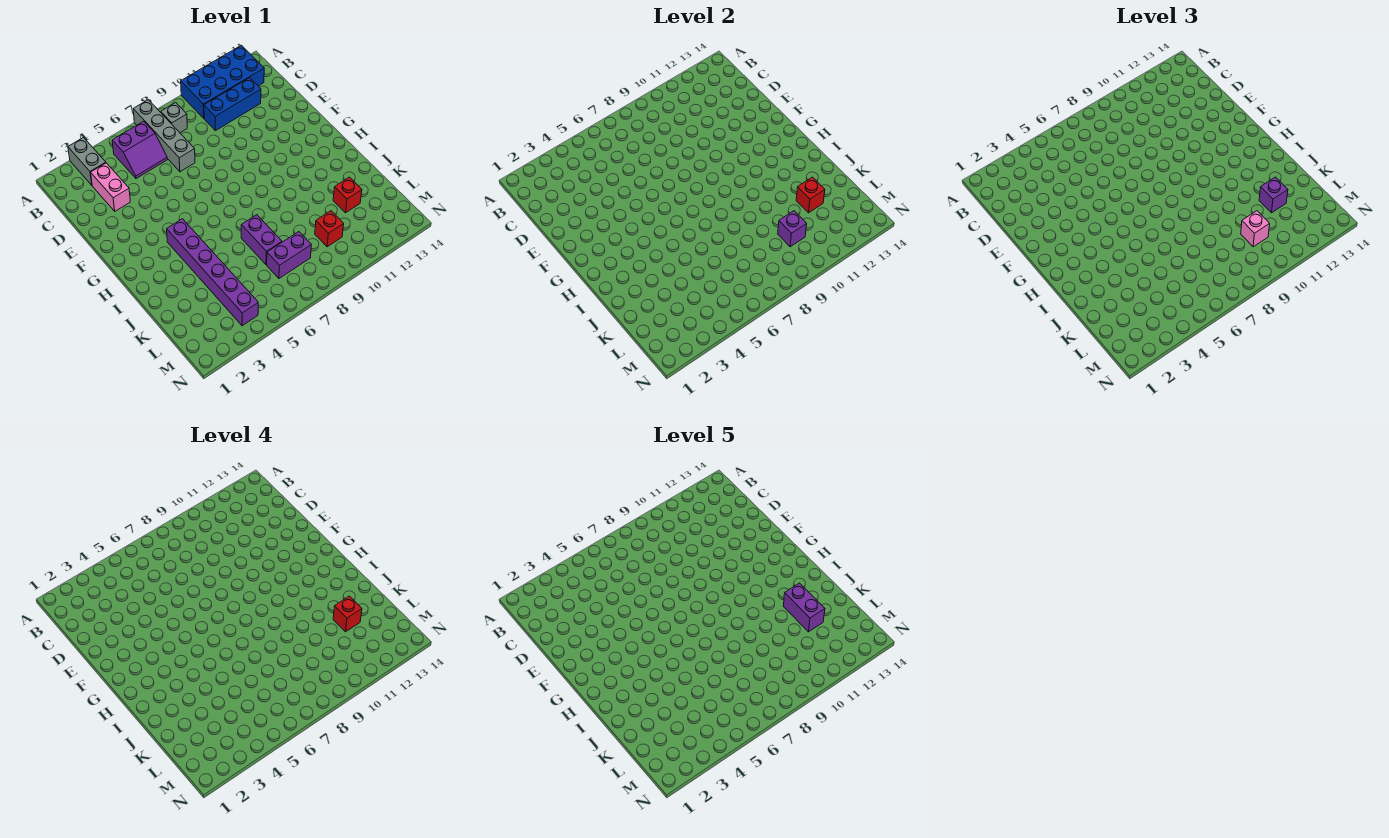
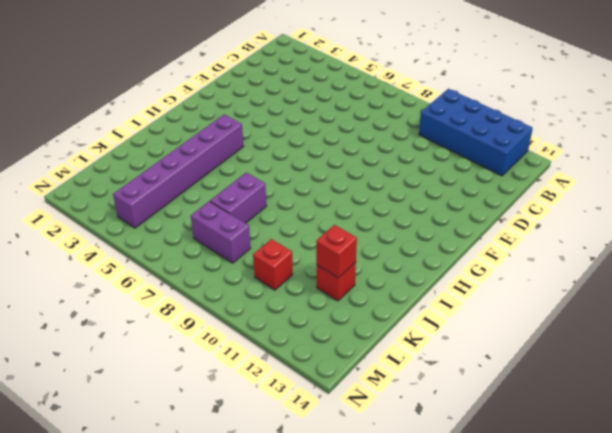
none -> grey 1x2 brick [68,138,106,185]
none -> grey 1x4 brick [133,100,195,172]
none -> purple 2x2 slope [112,121,167,179]

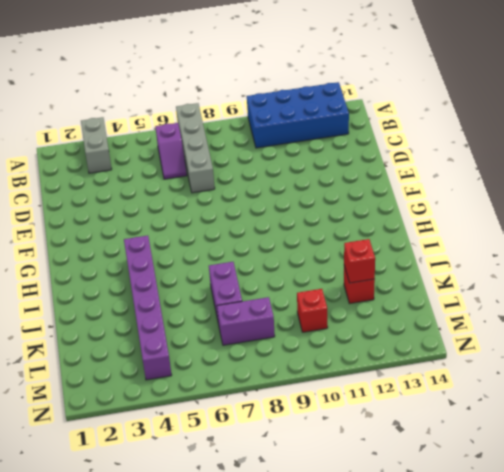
purple 1x2 slope [155,123,187,179] -> purple 2x2 slope [112,121,167,179]
none -> grey 1x1 brick [161,103,187,133]
none -> pink 1x2 brick [91,163,130,211]
none -> blue 1x3 brick [204,78,261,131]

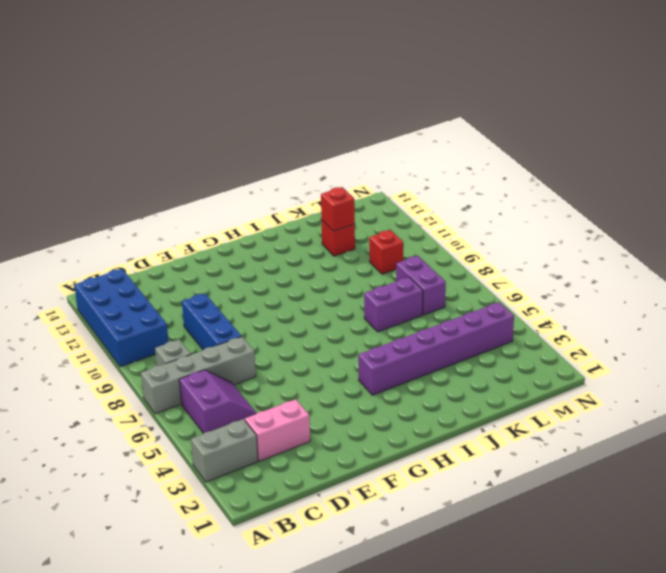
blue 1x3 brick [182,293,242,350] -> blue 1x3 brick moved to [204,78,261,131]
none -> purple 1x1 brick [778,211,807,247]
none -> purple 1x1 brick [1259,177,1288,213]
none -> pink 1x1 brick [1241,211,1270,247]

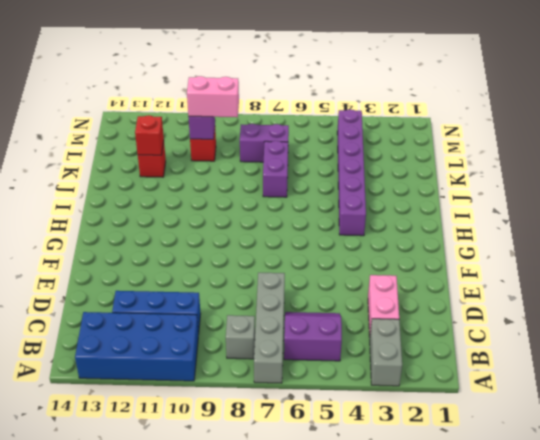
pink 1x2 brick [187,76,239,117] -> pink 1x1 brick [1241,211,1270,247]
none -> purple 1x1 brick [1259,177,1288,213]
none -> red 1x1 brick [333,596,362,632]
none -> purple 1x2 brick [783,583,825,632]

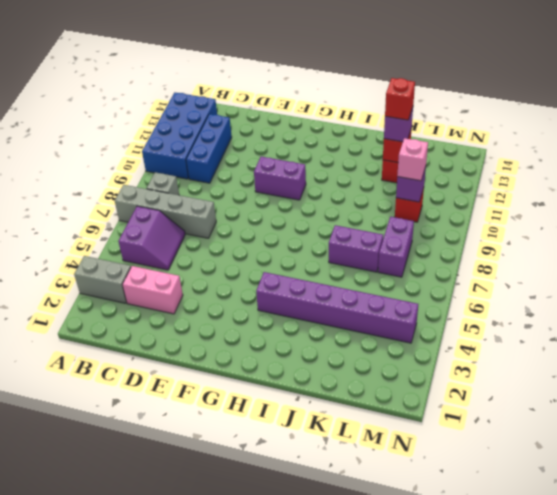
purple 1x2 brick [254,157,306,200] -> purple 1x2 brick moved to [783,583,825,632]

